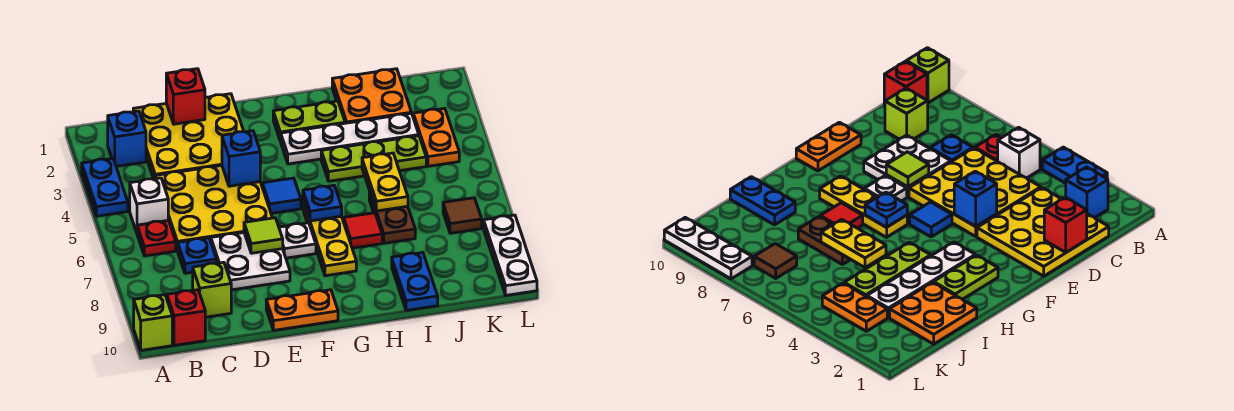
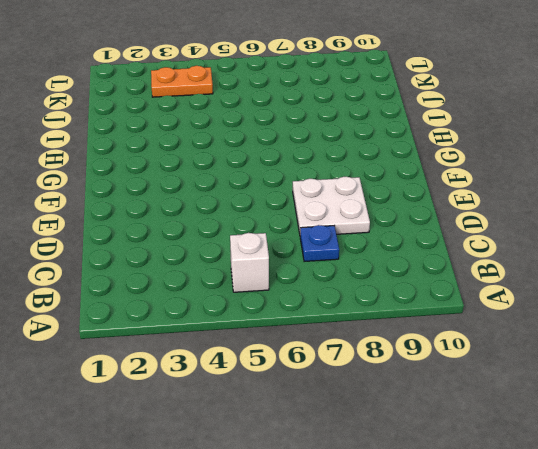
none -> blue 1x2 plate [82,158,128,216]
none -> lime 1x1 brick [134,295,172,350]
none -> blue 1x1 brick [108,111,146,166]
none -> red 1x1 plate [137,220,176,256]

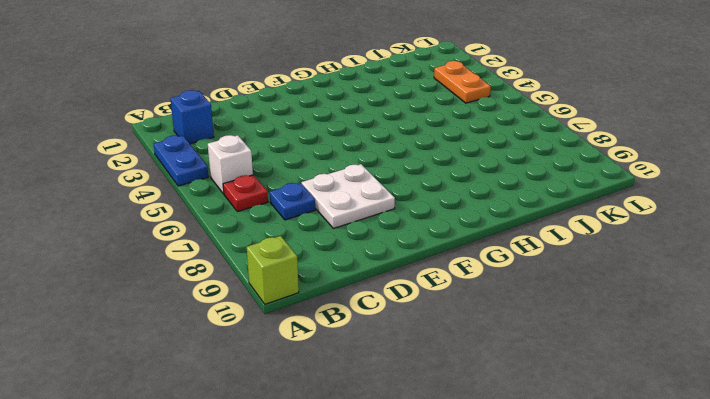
none -> red 1x1 brick [167,290,205,345]
none -> yellow 3x3 plate [133,94,244,179]
none -> yellow 3x3 plate [156,165,272,251]
none -> lime 1x1 brick [193,262,231,317]

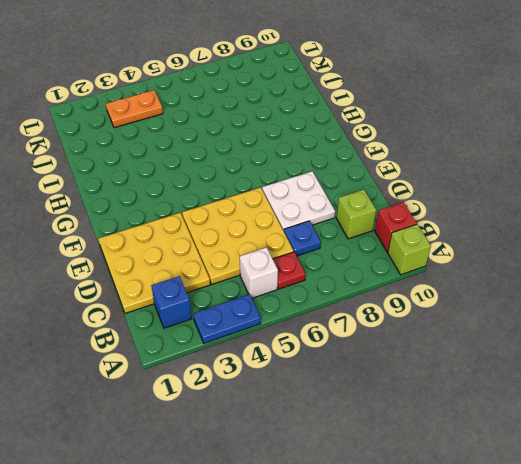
none -> orange 1x2 plate [266,290,338,330]
none -> blue 1x1 tile [262,178,301,213]
none -> white 1x1 plate [279,223,316,258]
none -> lime 1x2 plate [273,101,345,141]

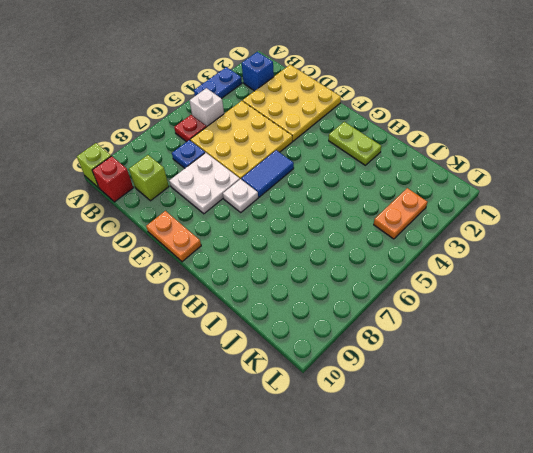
blue 1x2 tile [241,150,294,197] -> blue 1x1 tile [262,178,301,213]
none -> white 1x4 plate [281,113,419,164]
none -> yellow 1x3 plate [303,202,356,276]
none -> lime 1x3 plate [321,136,426,181]
none -> red 1x1 tile [344,213,382,248]

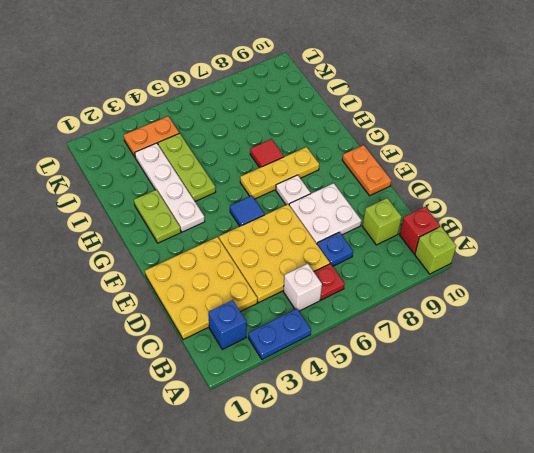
none -> orange 2x2 plate [332,69,411,123]
none -> brown 1x2 plate [369,191,415,243]
none -> blue 1x2 plate [392,252,438,310]
none -> brown 1x1 tile [443,198,482,233]

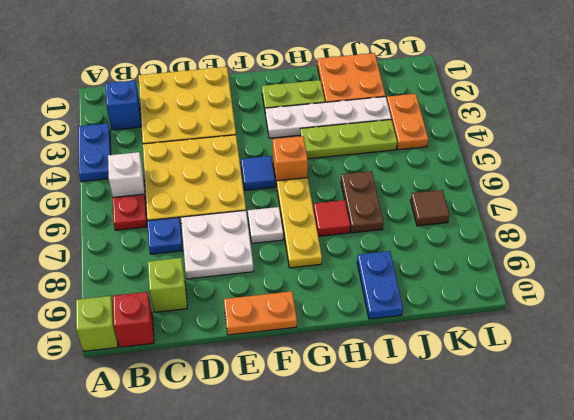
orange 1x1 brick [273,136,308,186] -> none
none -> white 1x3 plate [484,215,537,295]
none -> red 1x1 brick [166,69,205,124]
none -> blue 1x1 brick [222,131,260,186]
none -> lime 1x1 tile [244,218,283,253]

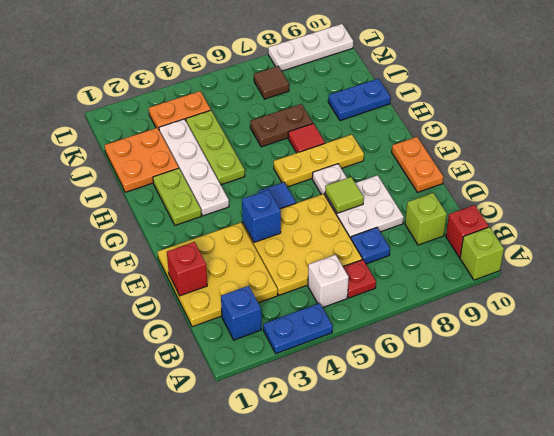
none -> blue 1x1 plate [303,185,342,221]
none -> yellow 1x2 plate [362,153,408,211]

